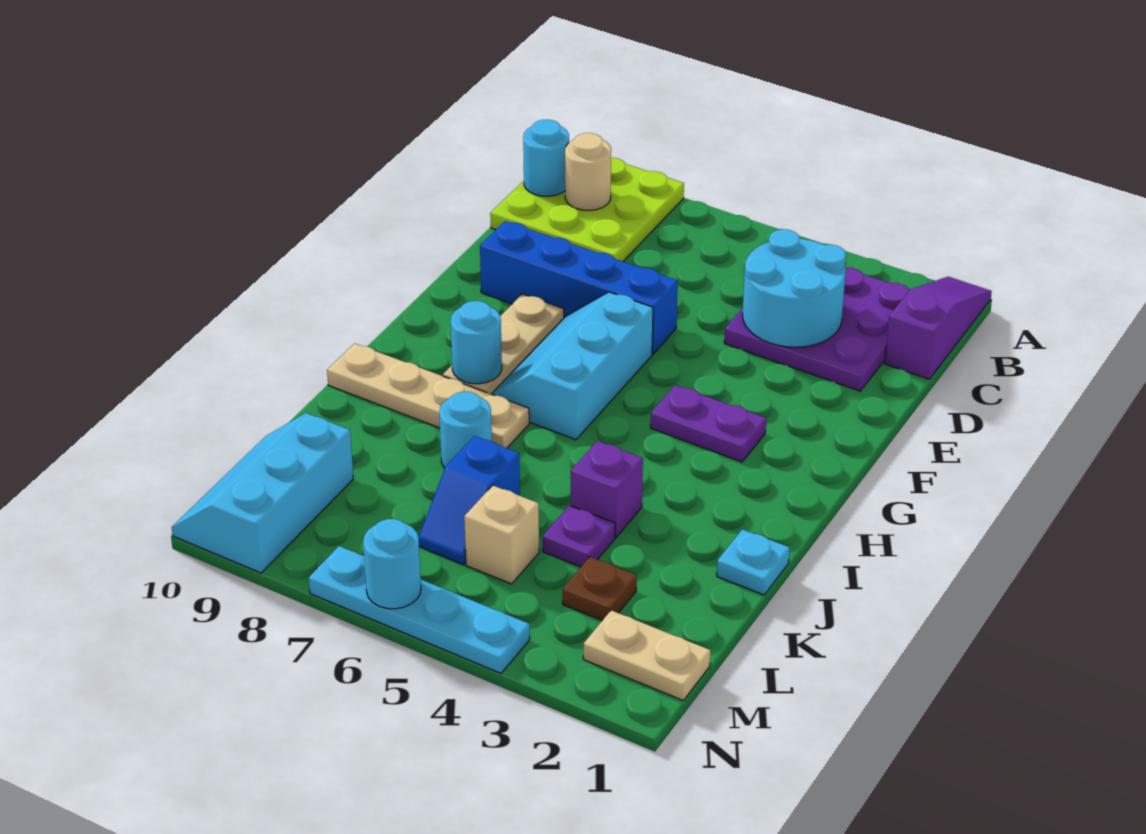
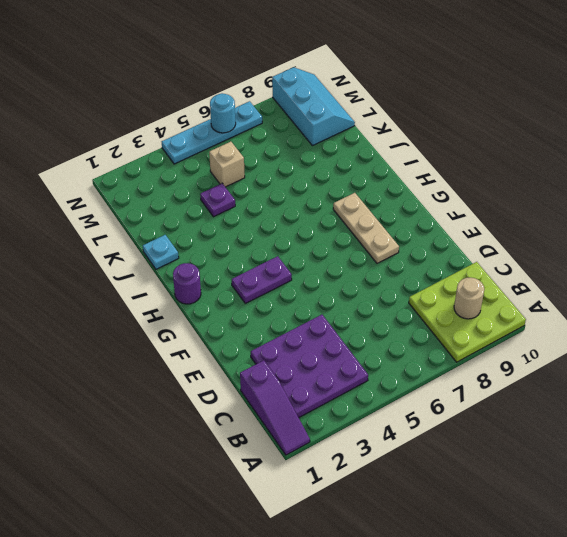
purple 1x1 round brick [173,263,201,304] -> none
none -> blue 1x4 brick [480,221,678,354]
none -> cyan 2x3 slope [492,292,653,440]
none -> tan 1x4 plate [327,343,529,448]

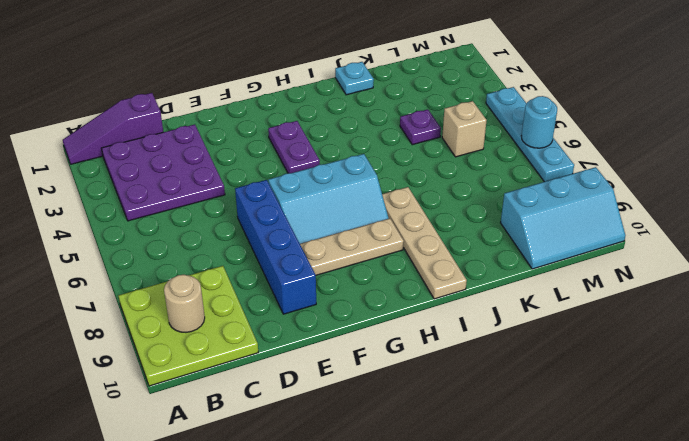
none -> purple 1x1 brick [571,441,643,537]
none -> cyan 1x1 round brick [439,392,492,468]
none -> blue 1x2 slope [419,436,520,565]

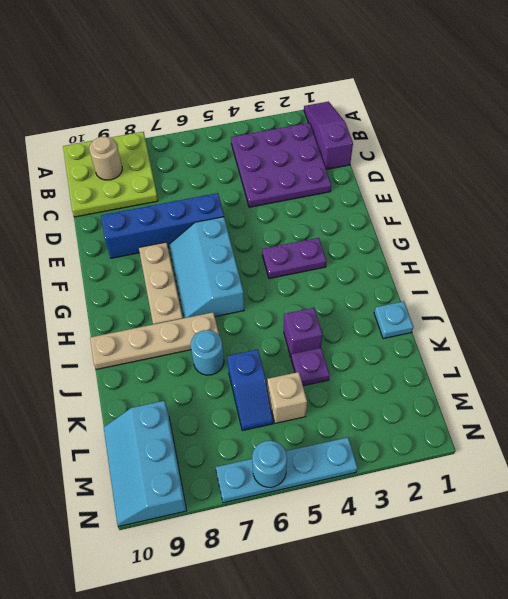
none -> brown 1x1 plate [563,557,637,621]
none -> tan 1x2 plate [583,610,711,700]
none -> cyan 1x1 round brick [523,120,569,196]

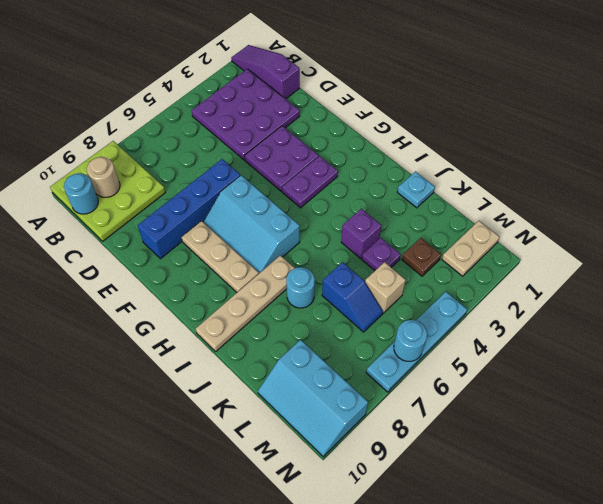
purple 2x2 plate [245,126,319,192] -> none
none -> cyan 2x2 round brick [743,229,846,347]
none -> cyan 1x1 round brick [451,301,502,384]

